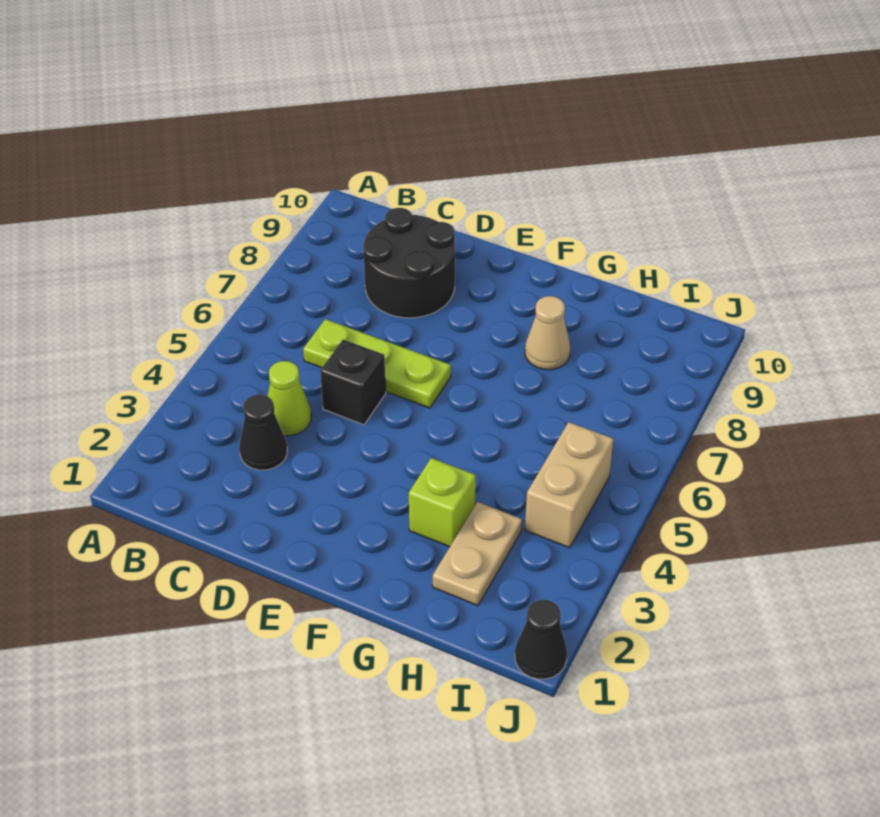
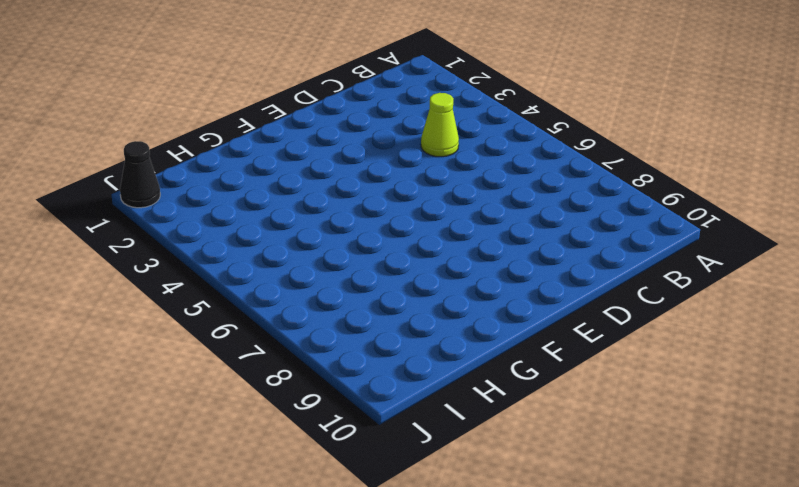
none -> black 1x1 cone [239,395,287,470]
none -> lime 1x3 plate [303,319,451,408]

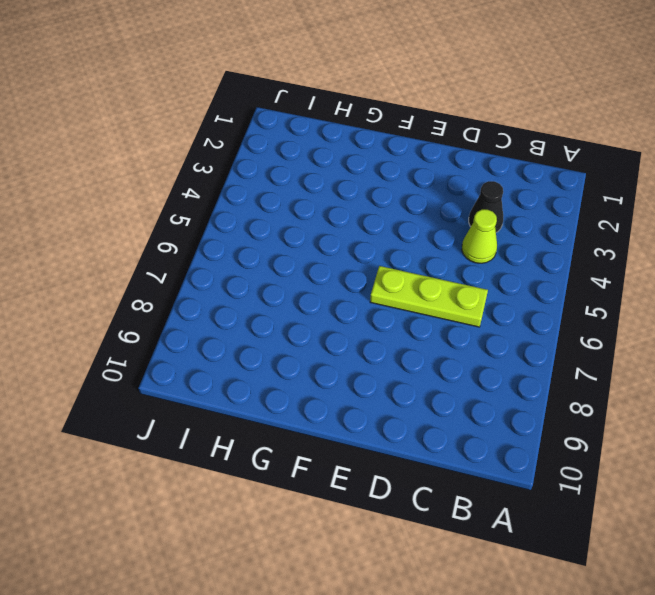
none -> black 2x2 round brick [363,208,455,318]
none -> black 1x1 brick [320,340,386,425]

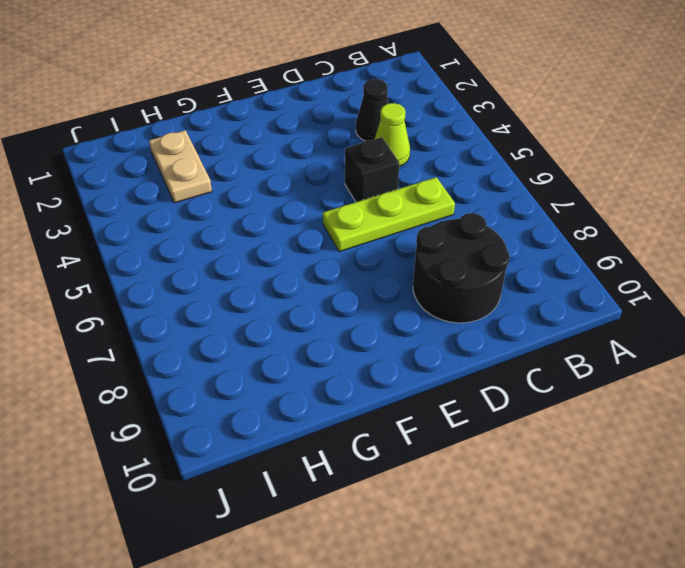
none -> lime 1x1 brick [409,458,476,547]
none -> tan 1x1 cone [525,296,570,370]

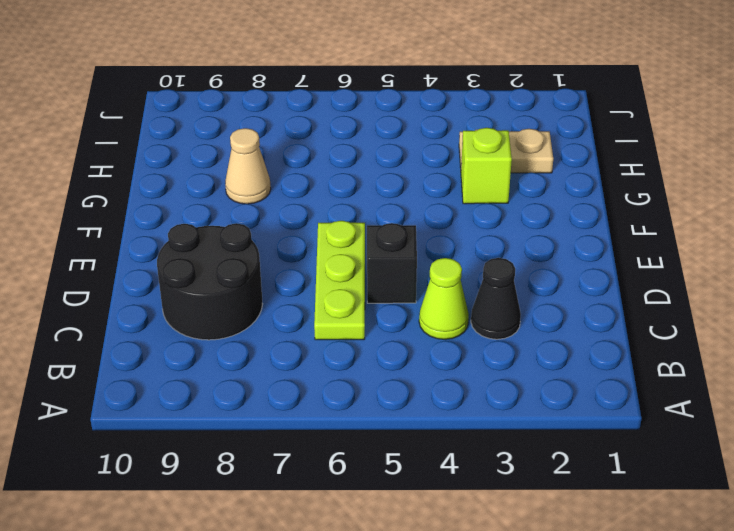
none -> tan 1x2 brick [525,422,613,548]
none -> black 1x1 cone [515,600,567,679]

